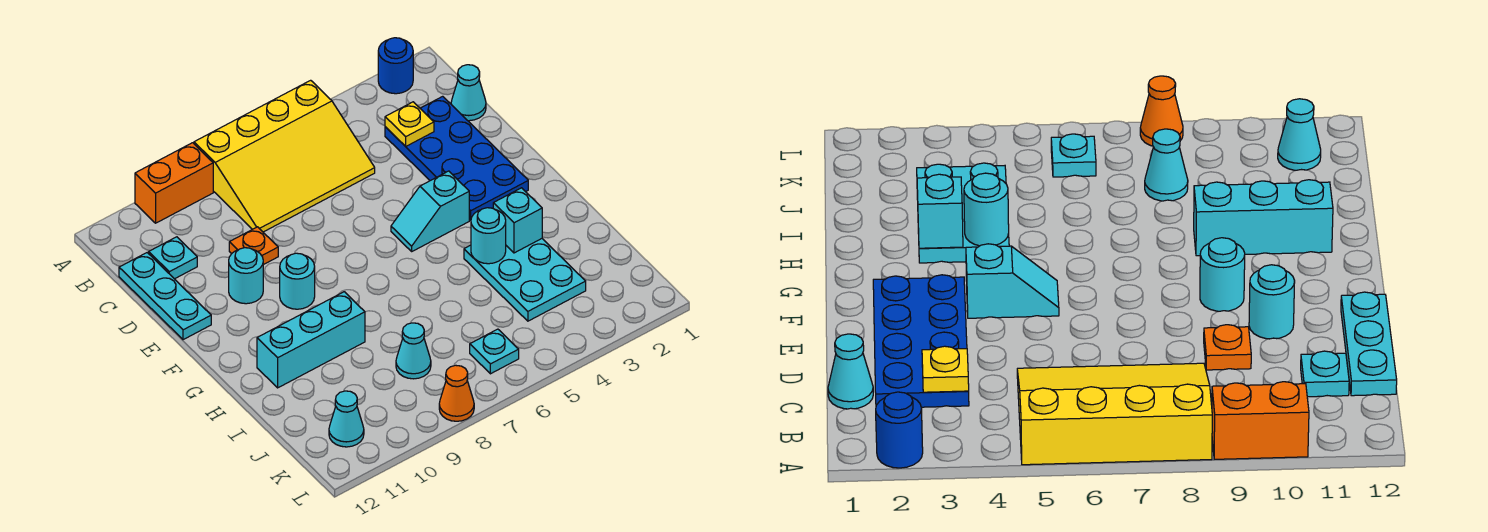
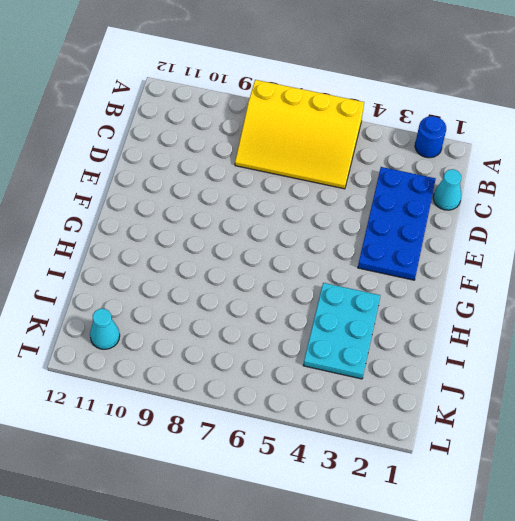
none -> orange 1x2 brick [135,143,213,223]
none -> cyan 1x1 plate [149,237,197,279]
none -> cyan 1x3 plate [119,253,211,340]

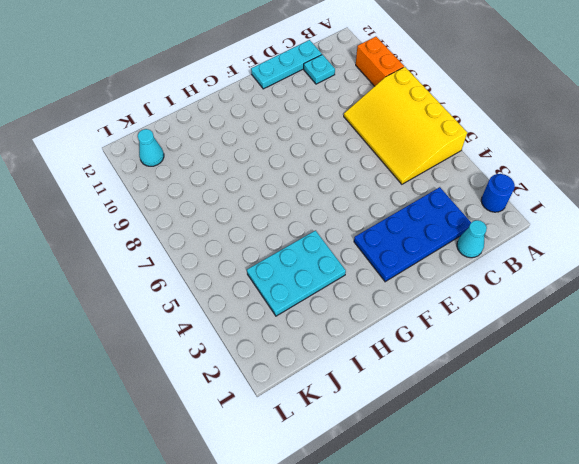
none -> orange 1x1 plate [229,227,278,265]
none -> cyan 1x1 round brick [229,248,263,304]
none -> cyan 1x2 slope [391,171,469,251]

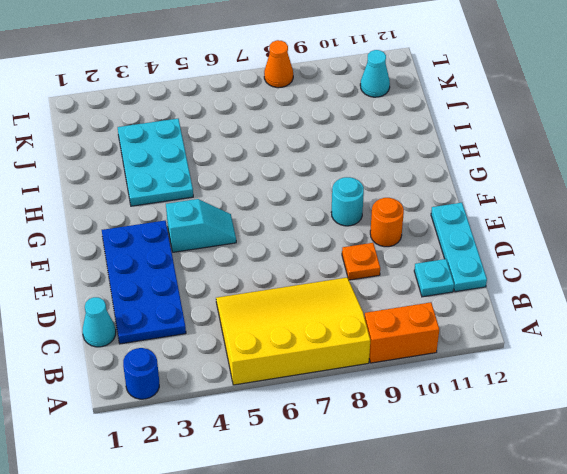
orange 1x1 round brick [370,198,404,247] -> cyan 1x1 round brick [229,248,263,304]
none -> cyan 1x3 brick [257,292,365,388]
none -> cyan 1x1 cone [396,323,431,379]
none -> cyan 1x1 plate [470,329,519,374]

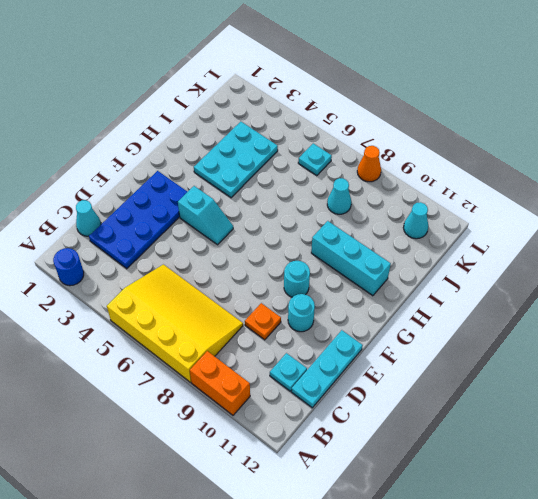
none -> yellow 1x1 plate [385,102,434,146]
none -> cyan 1x1 brick [493,188,542,253]
none -> cyan 1x1 round brick [471,208,506,264]

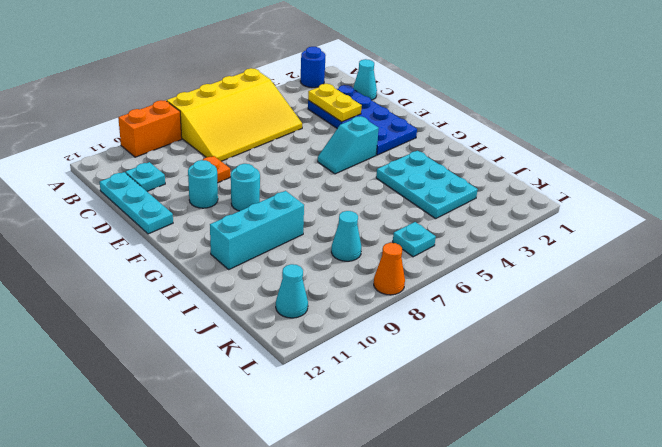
yellow 1x2 plate [308,84,362,122] -> yellow 1x1 plate [385,102,434,146]
none -> cyan 1x1 brick [493,188,542,253]
none -> cyan 1x1 round brick [471,208,506,264]

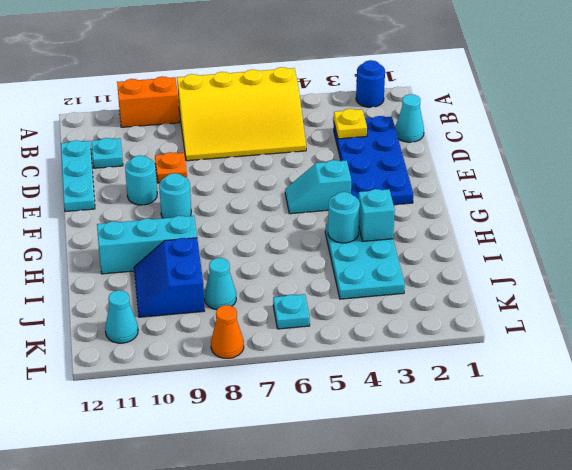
blue 2x2 slope [134,238,205,317] -> none

